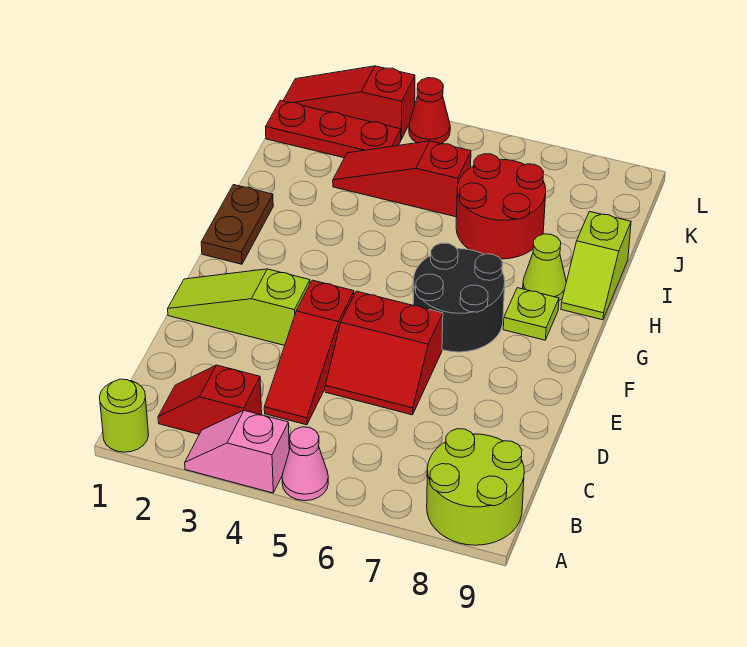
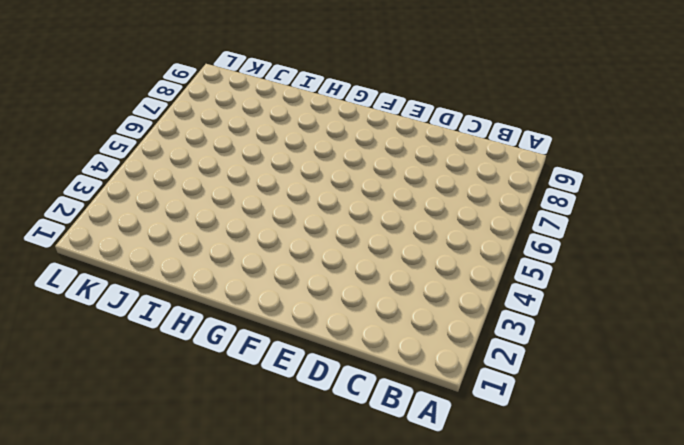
none -> lime 1x1 round brick [99,379,149,452]
none -> pink 1x2 slope [185,410,289,493]
none -> pink 1x1 cone [282,427,328,501]

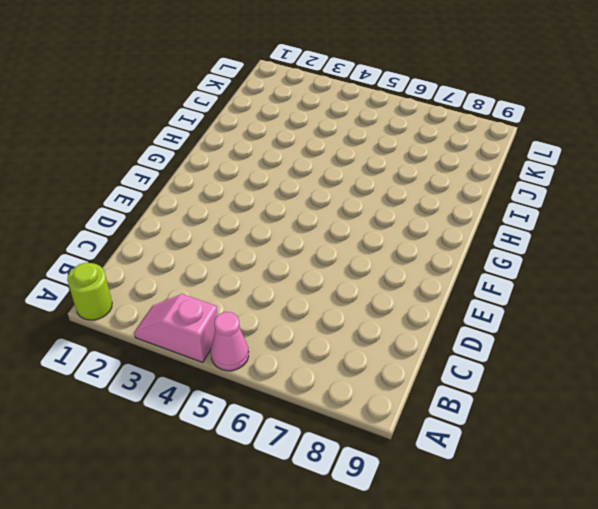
none -> lime 2x2 round brick [427,429,524,545]
none -> red 1x2 slope [158,365,262,434]
none -> red 1x3 slope [264,280,354,425]

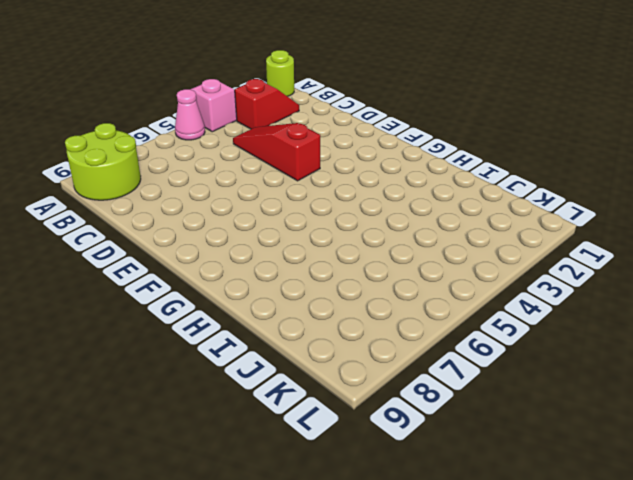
none -> red 2x2 slope [325,291,443,415]
none -> lime 1x3 slope [168,269,310,345]
none -> black 2x2 round brick [413,243,505,352]

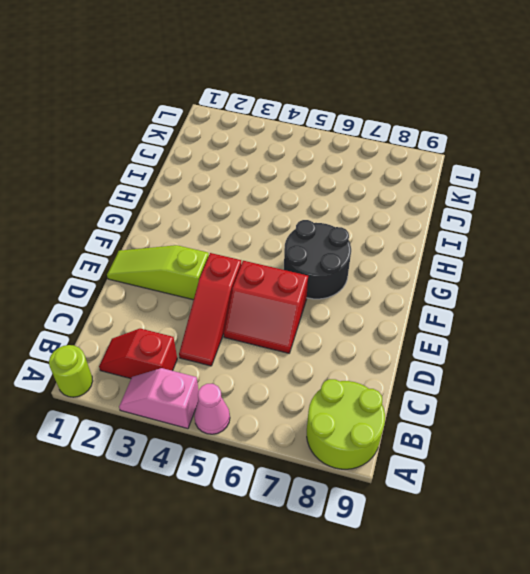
none -> brown 1x2 plate [201,185,273,264]
none -> lime 1x1 plate [503,288,559,340]
none -> lime 1x1 cone [523,234,566,301]

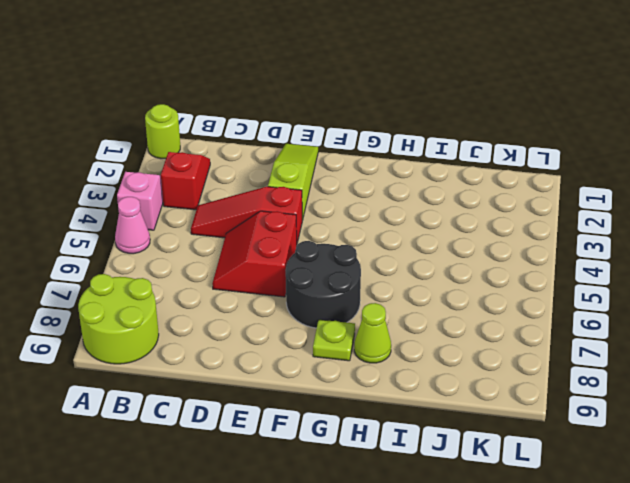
none -> brown 1x2 plate [201,185,273,264]
none -> lime 1x2 slope [561,212,631,320]
none -> red 2x2 round brick [456,154,546,259]

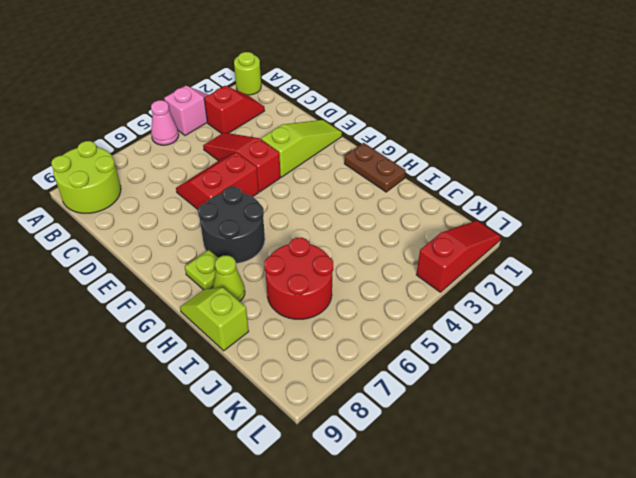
none -> red 1x3 slope [333,141,471,217]
none -> red 1x3 plate [266,100,401,158]
none -> red 1x1 cone [409,78,450,144]

